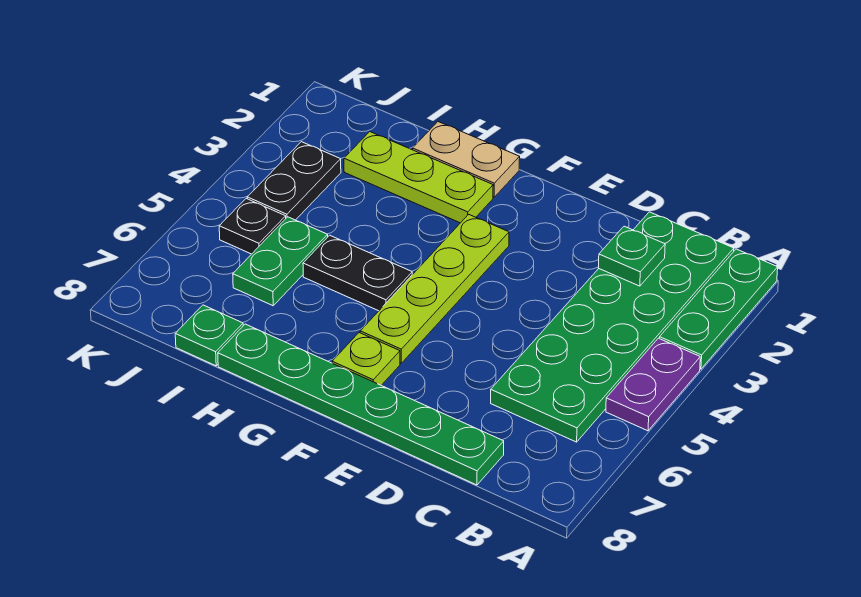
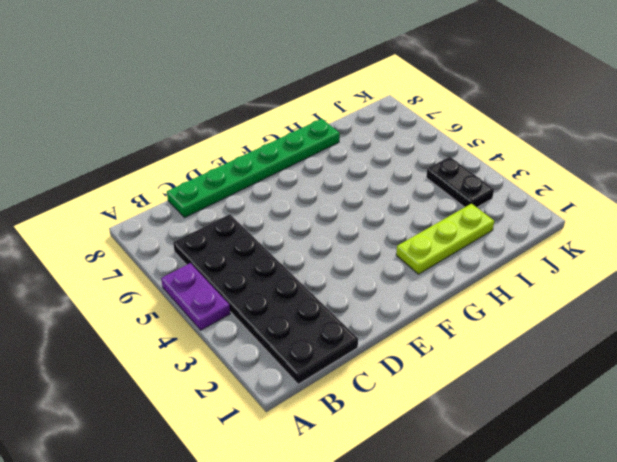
black 2x6 plate [173,214,358,384] -> green 2x6 plate [491,212,734,442]
none -> green 1x3 plate [659,249,778,369]
none -> lime 1x4 plate [360,214,509,363]
none -> lime 1x1 plate [332,333,400,385]

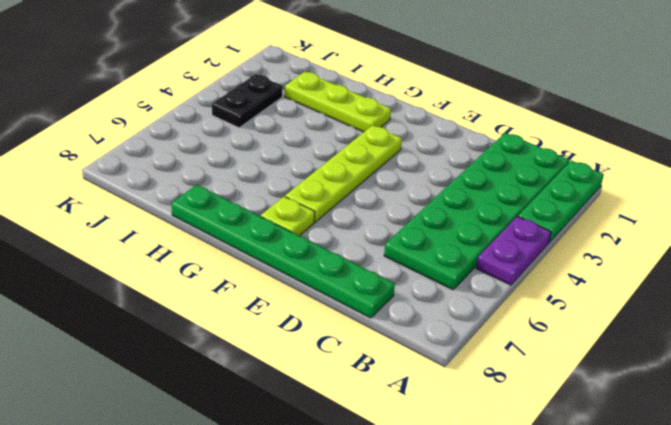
none -> tan 1x2 plate [413,122,520,197]
none -> black 1x2 plate [303,235,412,311]
none -> green 1x2 plate [233,217,328,306]

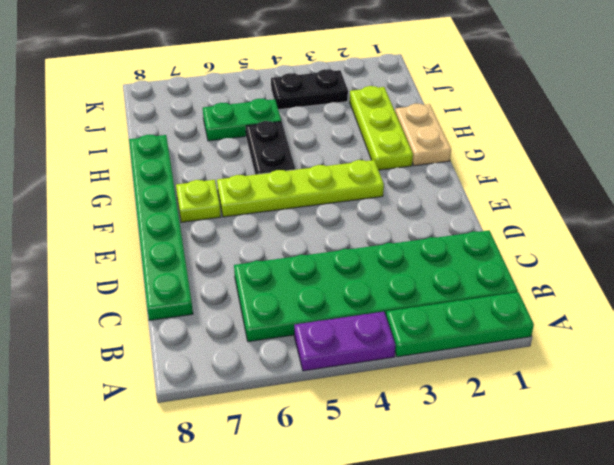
none -> green 1x1 plate [175,305,243,366]
none -> black 1x1 plate [219,199,286,254]
none -> green 1x1 plate [598,226,665,286]

